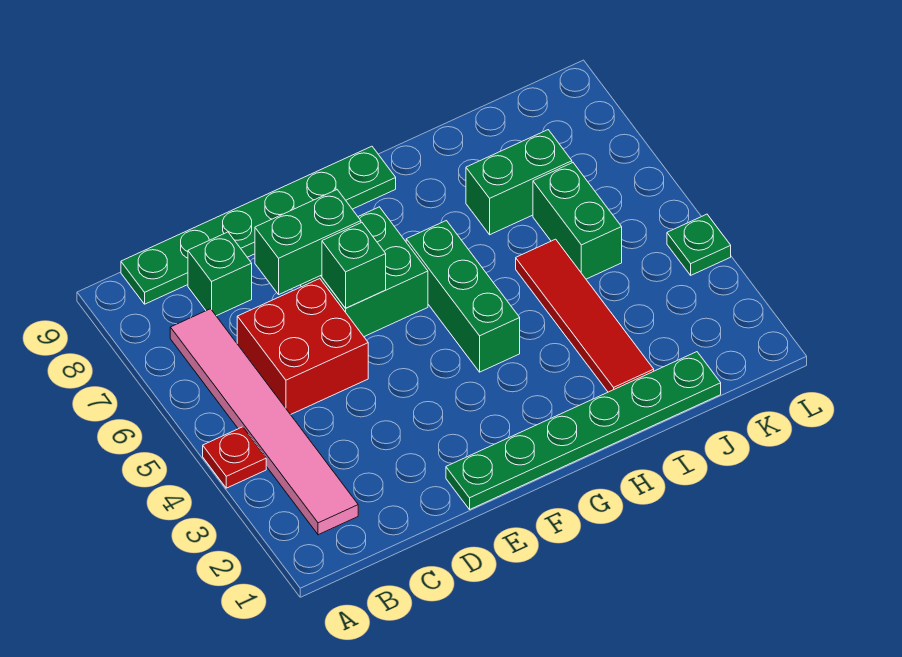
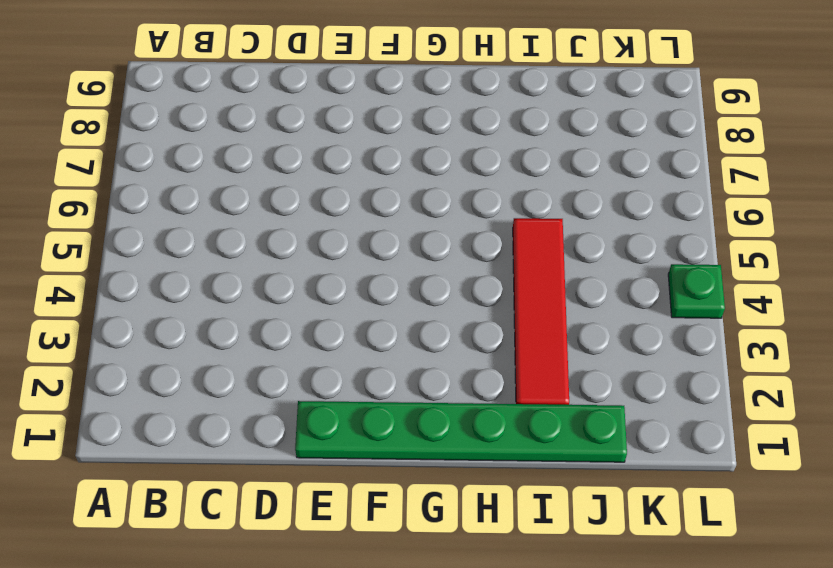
none -> red 1x1 plate [203,427,266,488]
none -> pink 1x6 tile [170,309,358,535]
none -> green 1x6 plate [121,146,396,304]

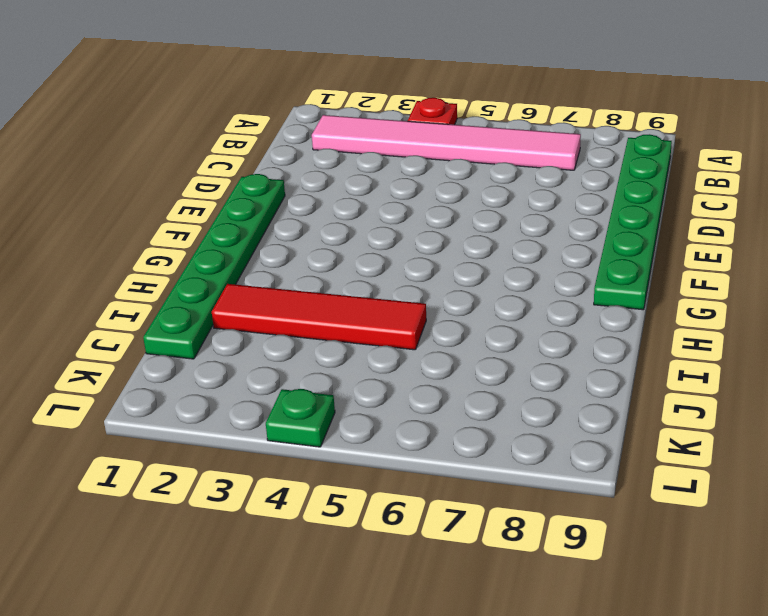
none -> red 2x2 brick [237,279,368,415]
none -> green 1x1 brick [188,232,252,316]
none -> green 2x2 brick [301,207,428,337]

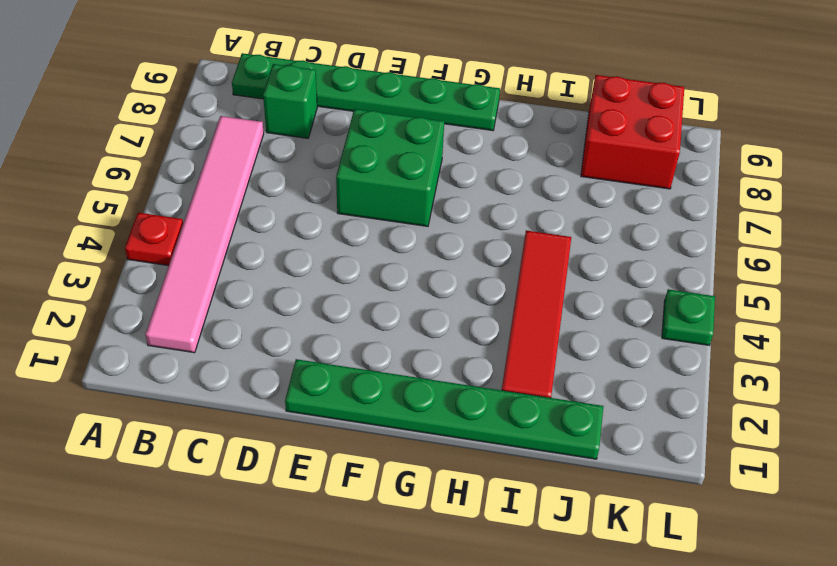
red 2x2 brick [581,75,684,189] -> red 2x2 brick moved to [237,279,368,415]
none -> green 1x3 brick [406,221,520,372]
none -> green 1x2 brick [466,130,572,235]
none -> green 1x2 brick [533,163,622,279]

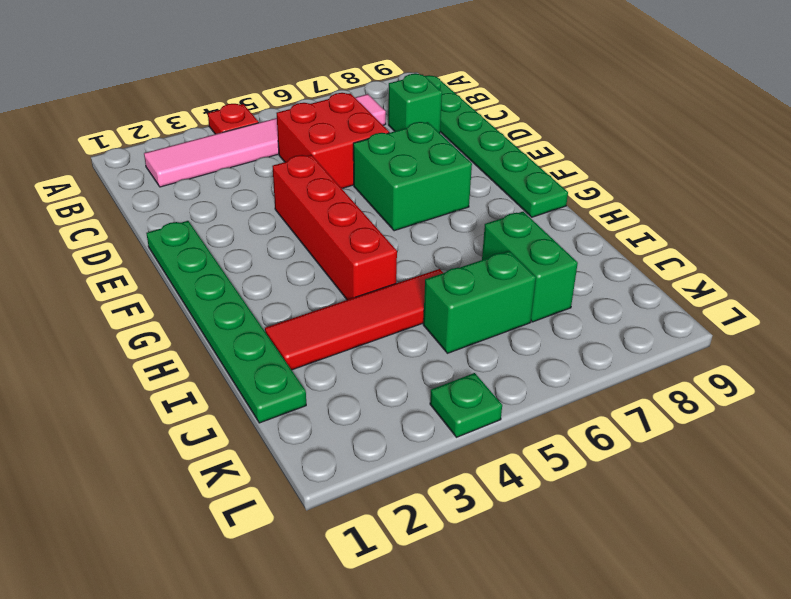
red 1x4 brick [272,155,397,300] -> green 1x3 brick [406,221,520,372]
none -> green 1x2 brick [255,190,361,294]
none -> green 1x1 brick [322,223,386,308]

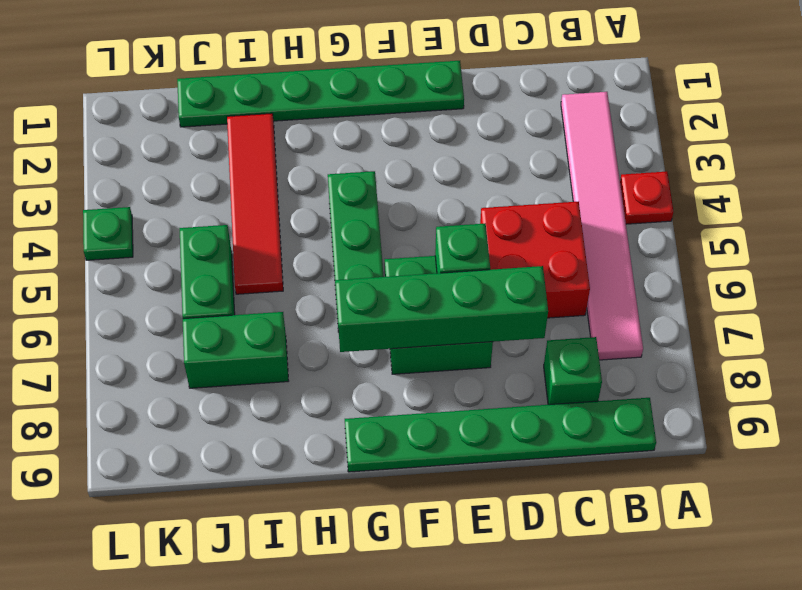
green 1x4 brick [335,266,548,352] -> green 1x2 brick [255,190,361,294]

